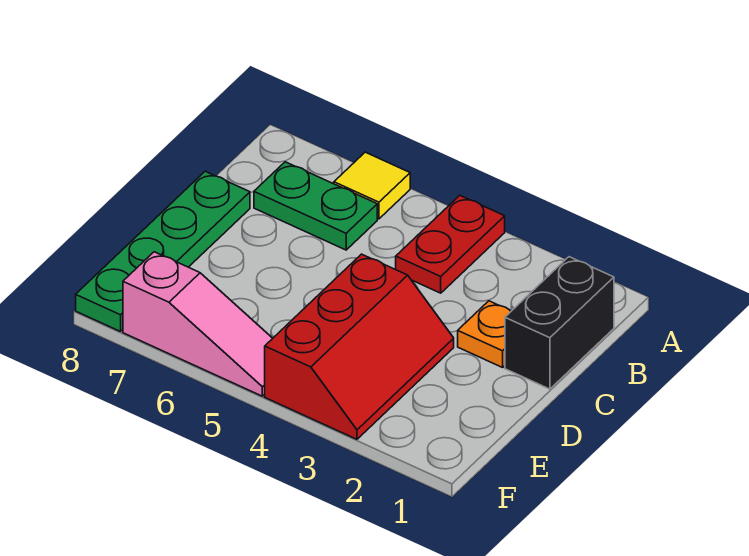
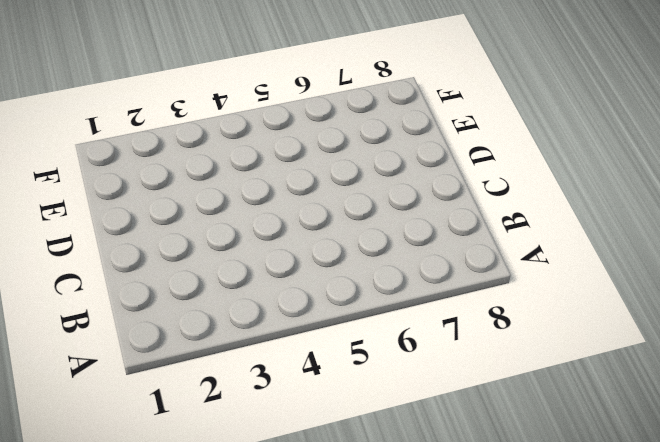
none -> red 1x2 plate [396,196,505,293]
none -> yellow 1x1 tile [334,152,410,219]

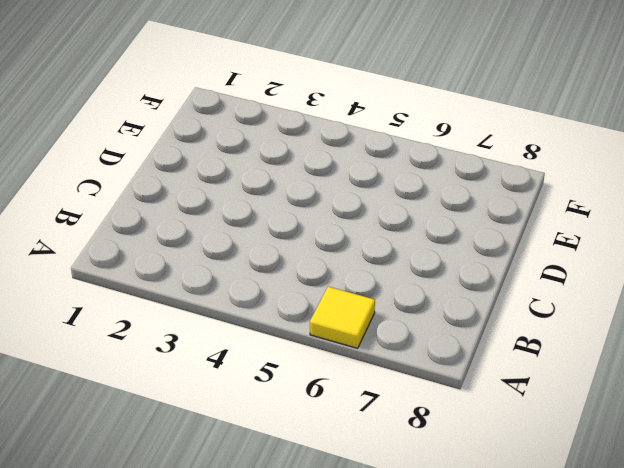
none -> red 1x2 plate [396,196,505,293]
none -> black 1x2 brick [505,257,614,389]

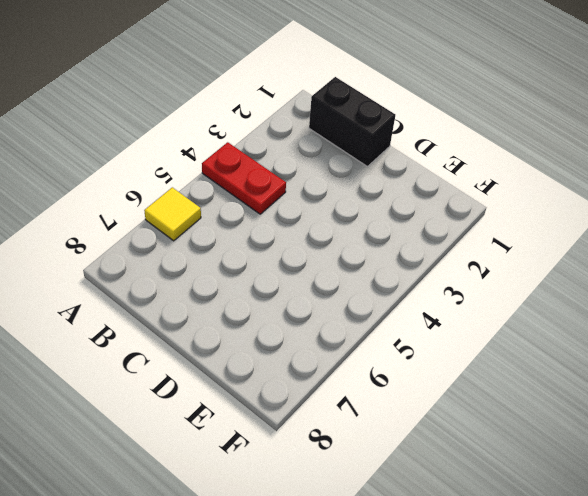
none -> green 1x2 plate [254,162,377,250]
none -> orange 1x1 plate [458,301,511,367]

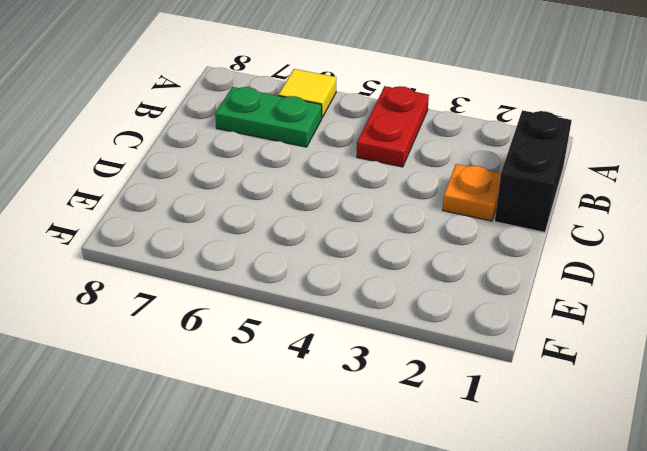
none -> green 1x4 plate [76,171,250,332]
none -> red 2x3 slope [265,254,454,439]

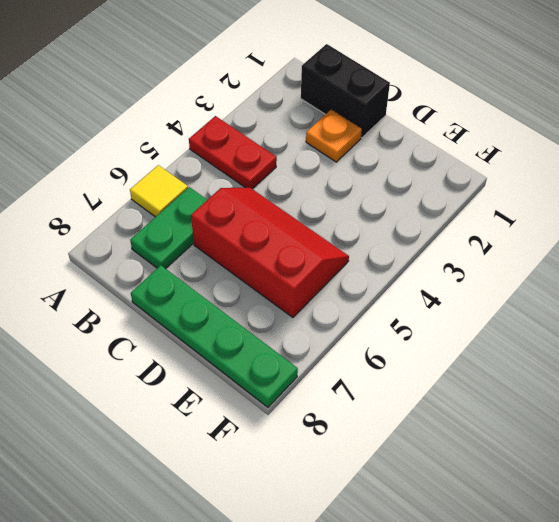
red 2x3 slope [191,188,349,317] -> red 2x3 slope moved to [265,254,454,439]
none -> pink 1x3 slope [123,252,273,396]

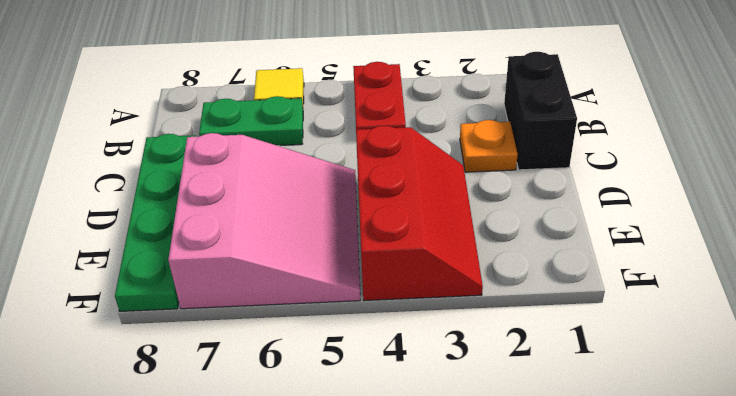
pink 3x3 slope [168,133,360,309] -> pink 1x3 slope [123,252,273,396]

